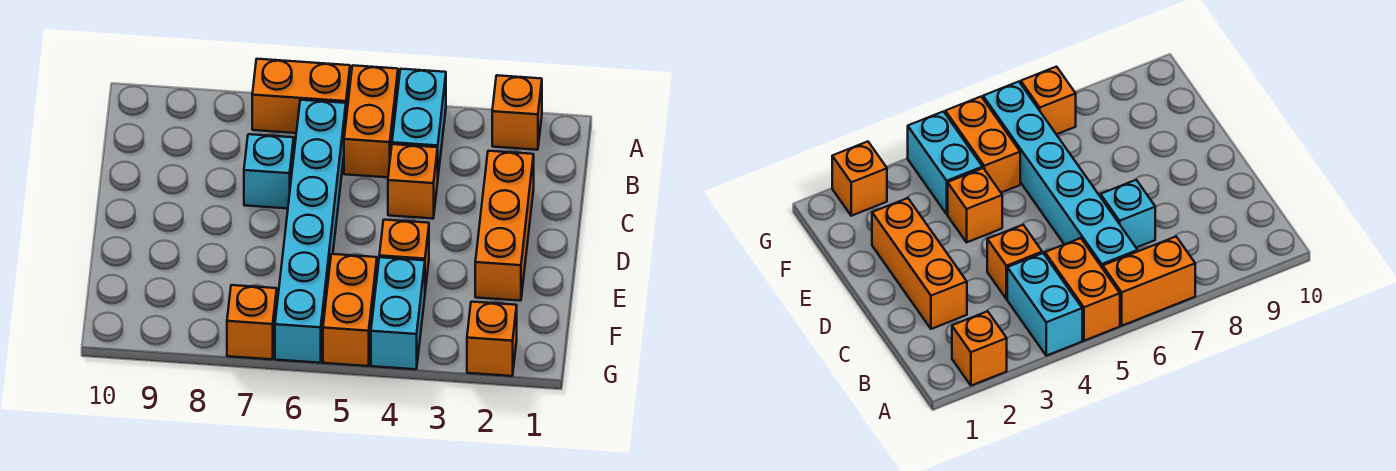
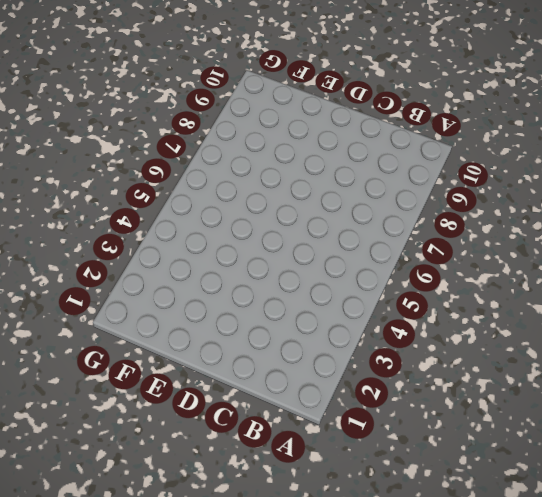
none -> orange 1x1 brick [492,75,542,150]
none -> cyan 1x2 brick [392,69,446,174]
none -> orange 1x2 brick [344,65,398,177]

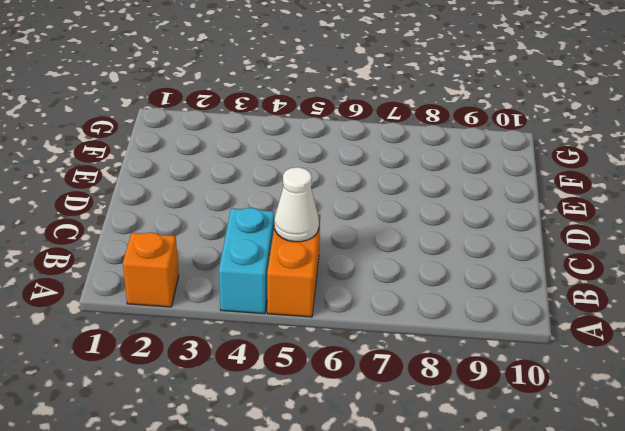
white 1x1 cone [274,167,319,242] -> none
none -> orange 1x2 brick [252,59,350,133]
none -> cyan 1x6 brick [275,100,346,363]
none -> orange 1x3 brick [475,151,534,301]

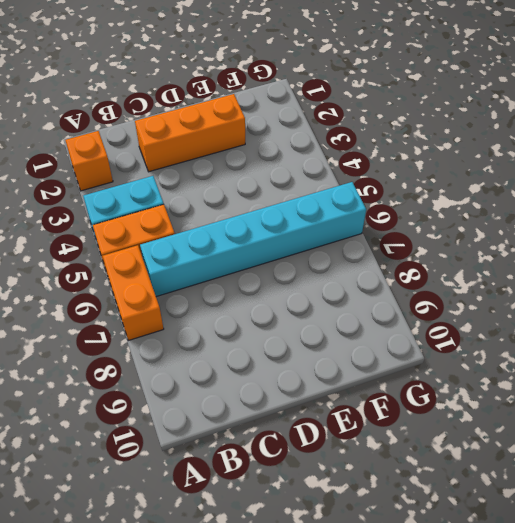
none -> orange 1x1 brick [388,144,438,219]
none -> cyan 1x1 brick [244,134,294,208]
none -> orange 1x1 brick [379,220,429,290]

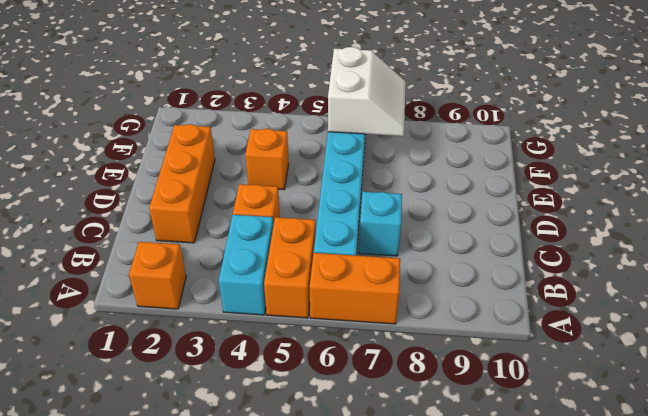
white 2x2 slope [328,47,406,136] -> none
none -> cyan 1x2 brick [371,257,425,369]
none -> orange 1x2 brick [323,254,377,366]
none -> orange 1x1 brick [467,302,517,376]

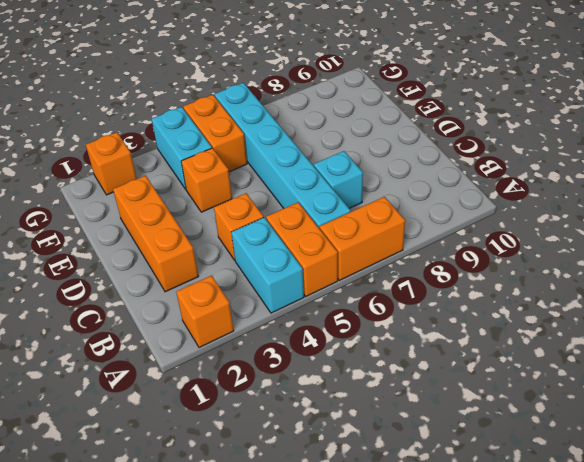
none -> orange 1x1 brick [227,285,277,359]

